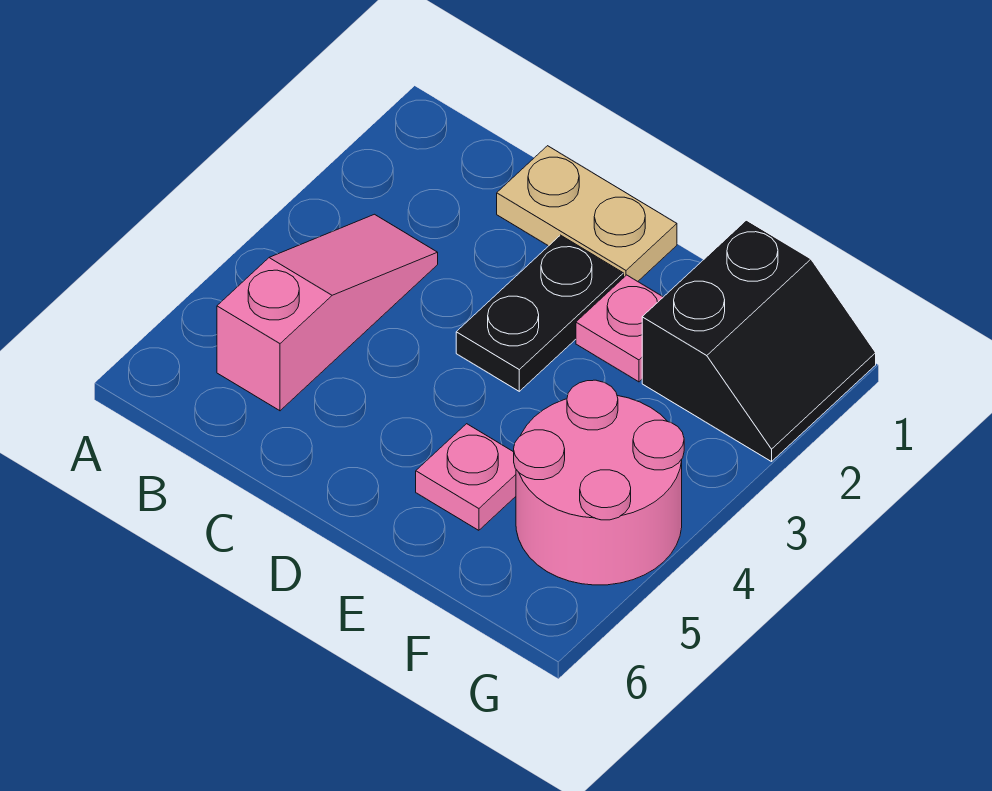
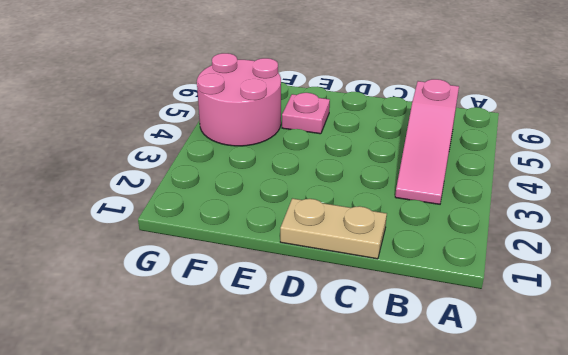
none -> black 1x2 plate [456,235,624,391]
none -> pink 1x1 plate [576,275,663,382]

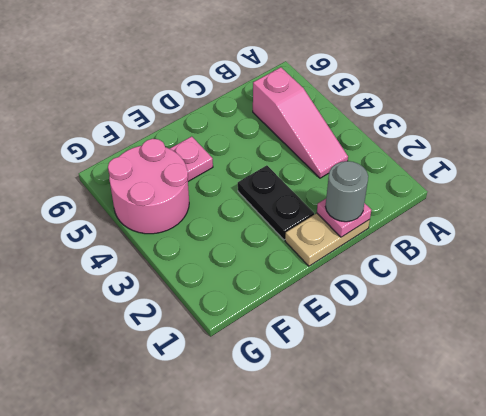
pink 1x1 plate [317,199,371,237] -> pink 1x1 plate moved to [576,275,663,382]
grey 1x1 round brick [326,161,368,222] -> none
none -> black 2x2 slope [642,220,876,462]

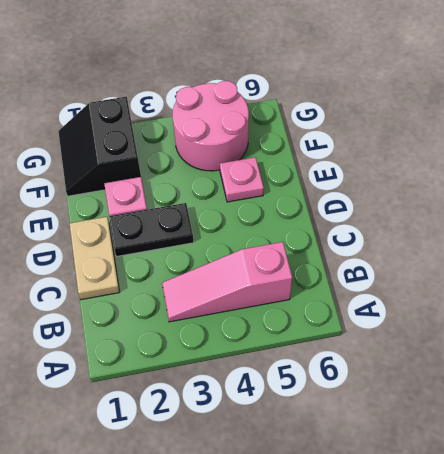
black 2x2 slope [58,97,141,196] -> black 2x2 slope turned to [642,220,876,462]

